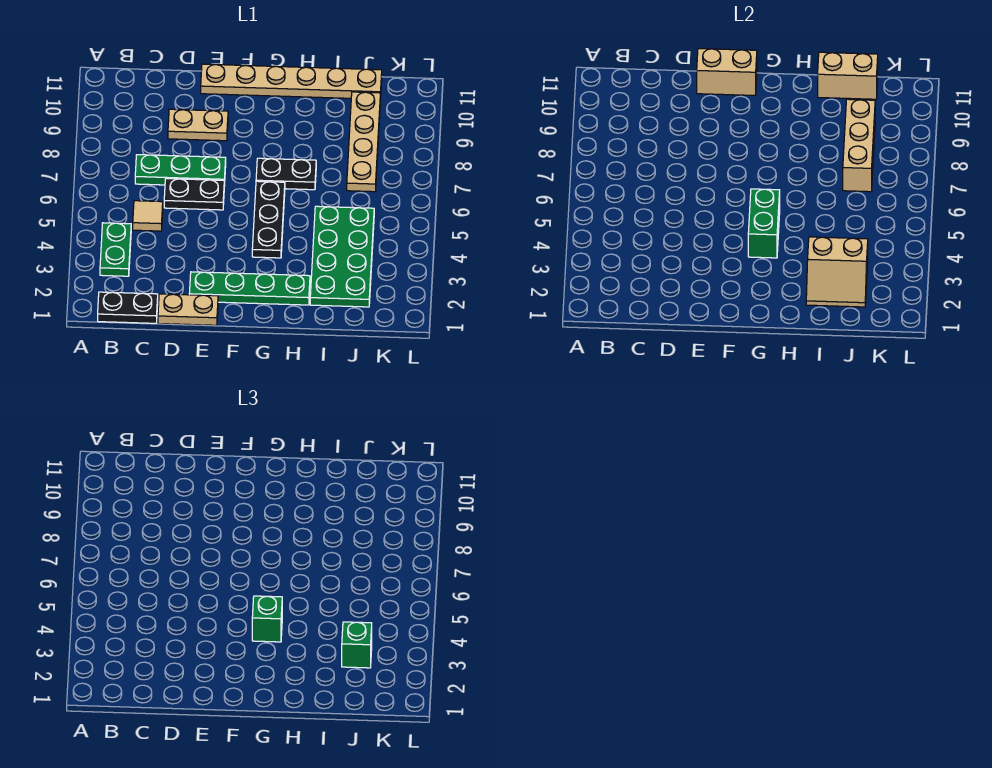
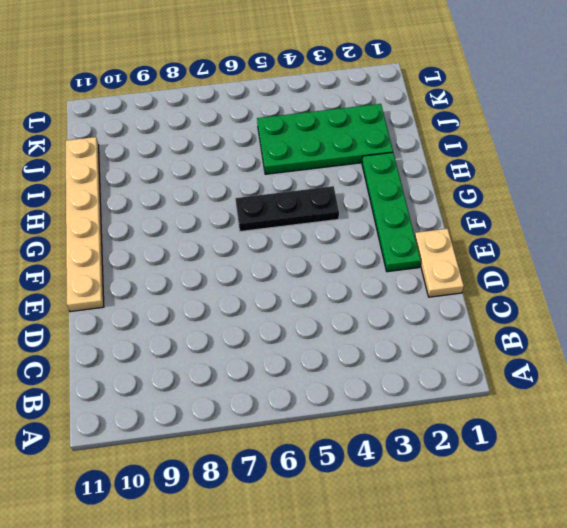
none -> black 1x2 plate [98,292,158,323]
none -> green 1x2 plate [100,223,131,276]
none -> tan 1x1 tile [133,201,163,231]

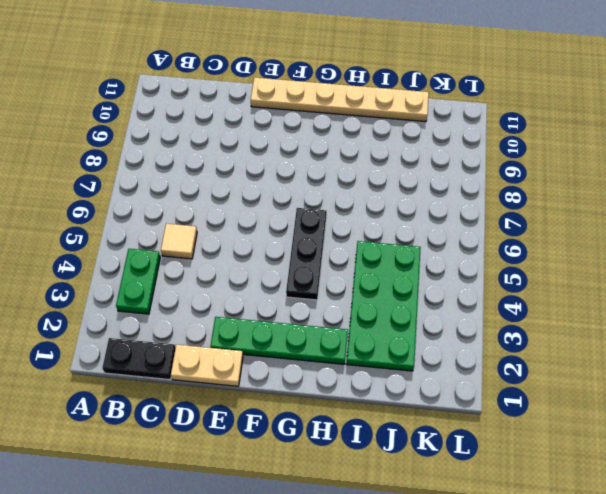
none -> green 1x3 plate [135,155,226,186]
none -> black 1x2 plate [164,179,224,210]
none -> tan 1x2 plate [168,109,228,141]

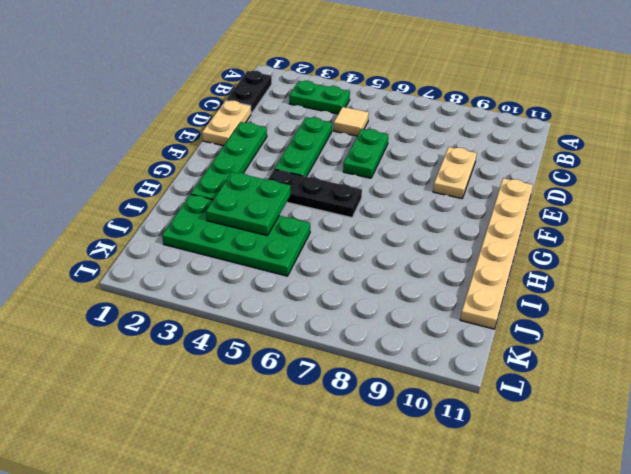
green 1x3 plate [275,117,332,177] -> green 1x3 plate moved to [135,155,226,186]
green 1x2 plate [343,129,388,178] -> black 1x2 plate [164,179,224,210]
green 2x2 plate [206,172,291,235] -> tan 2x2 slope [806,237,868,307]
none -> black 1x2 plate [256,158,316,190]
none -> tan 1x4 plate [347,92,380,192]
none -> tan 1x2 brick [697,49,757,95]

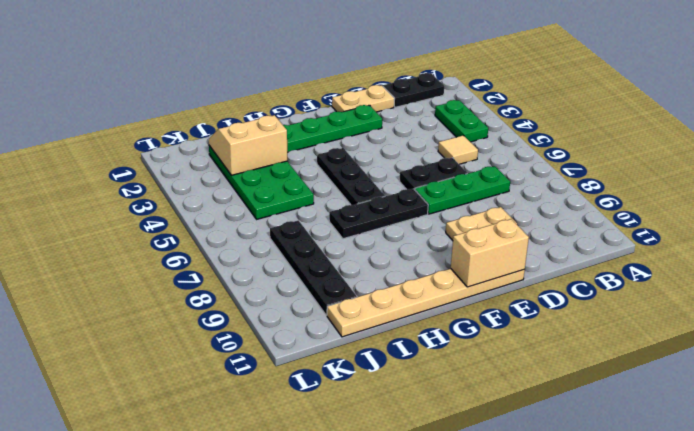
black 1x3 plate [329,189,428,239] -> black 1x2 plate [256,158,316,190]
black 1x4 plate [270,220,357,315] -> tan 1x4 plate [347,92,380,192]
none -> green 1x2 brick [748,189,780,258]
none -> tan 1x2 brick [818,52,878,99]
none -> tan 1x3 brick [843,99,875,192]

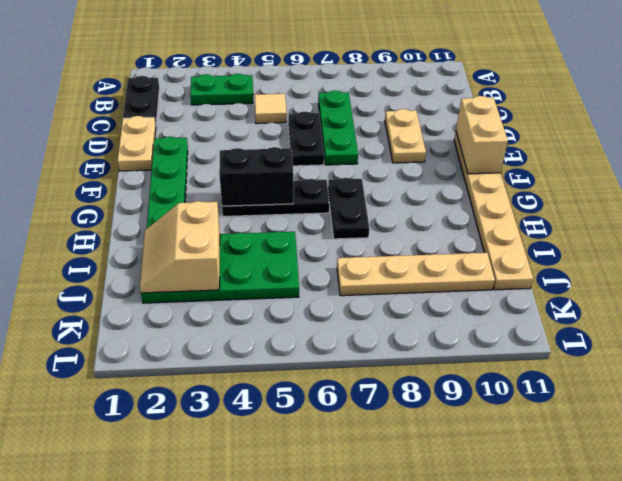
black 1x2 brick [219,147,293,206] -> green 1x2 brick [748,189,780,258]
none -> tan 1x2 brick [818,52,878,99]
none -> tan 1x3 brick [843,99,875,192]
none -> green 1x1 brick [252,596,282,642]

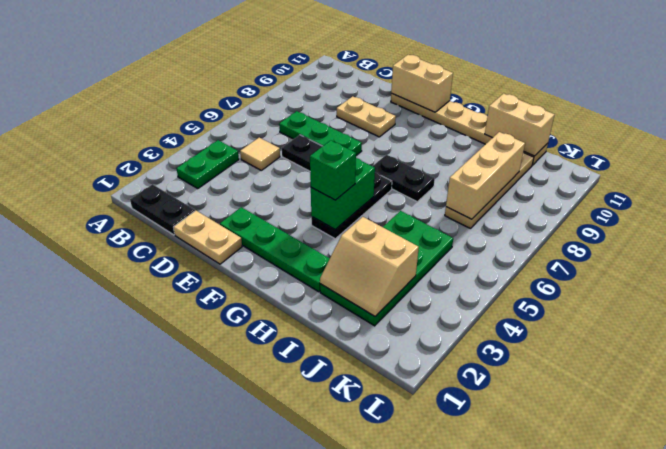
none -> green 1x1 brick [342,622,372,668]

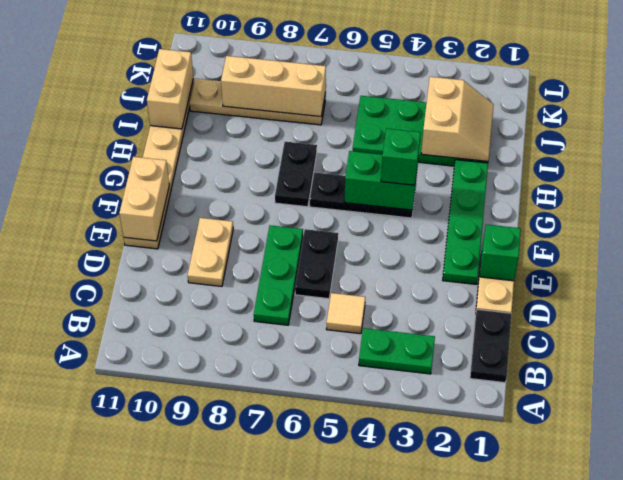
green 1x1 brick [480,224,521,281] -> green 1x1 brick moved to [342,622,372,668]

